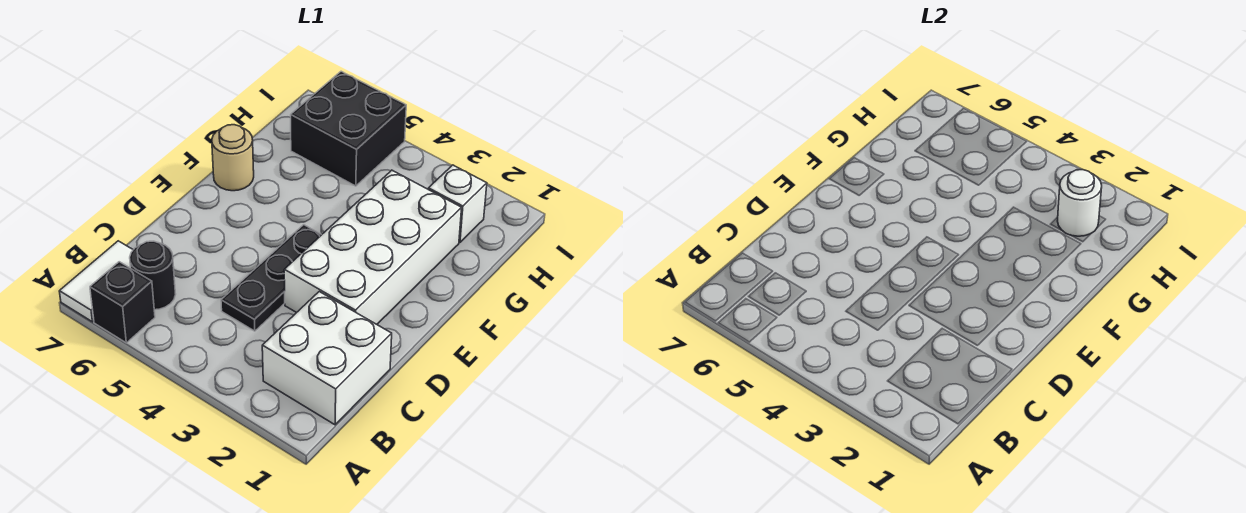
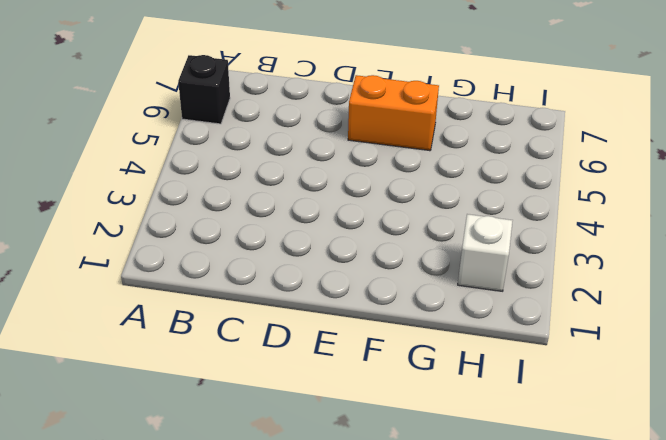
orange 1x2 brick [348,75,439,151] -> none
none -> white 1x2 tile [59,241,133,322]
none -> white 2x2 brick [262,292,392,425]

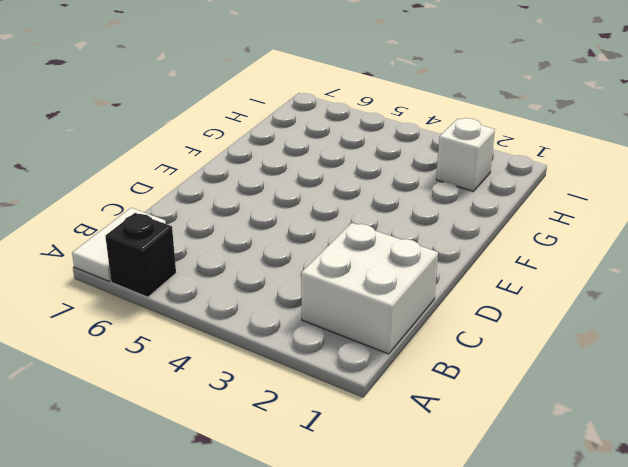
none -> black 1x1 round brick [130,241,176,310]
none -> black 1x3 plate [221,225,322,331]

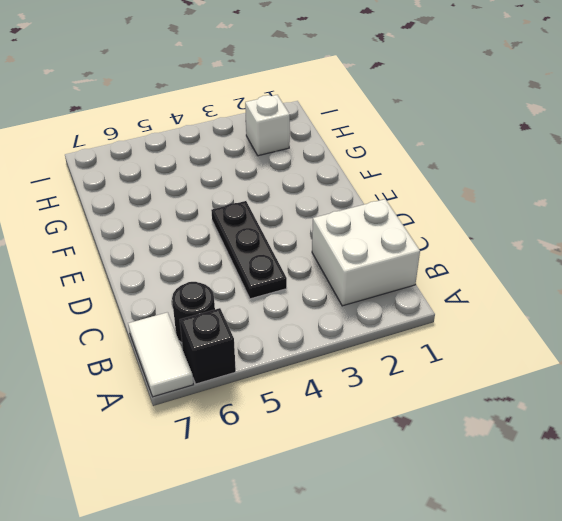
none -> white 2x4 brick [284,170,462,324]
none -> tan 1x1 round brick [212,125,254,191]

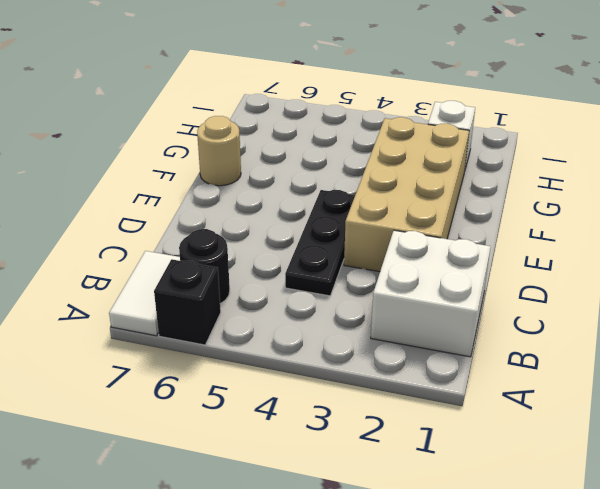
tan 2x4 brick [344,117,469,272] -> white 2x4 brick [284,170,462,324]
none -> black 2x2 brick [291,71,406,186]
none -> white 1x1 round brick [1058,170,1102,236]

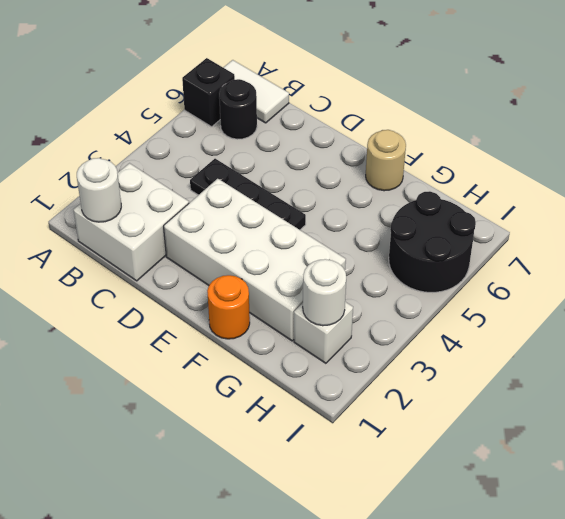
white 1x1 round brick [77,158,121,222] -> none
orange 1x1 round brick [207,275,250,339] -> none
black 2x2 round brick [389,191,476,292] -> black 2x2 brick [291,71,406,186]

